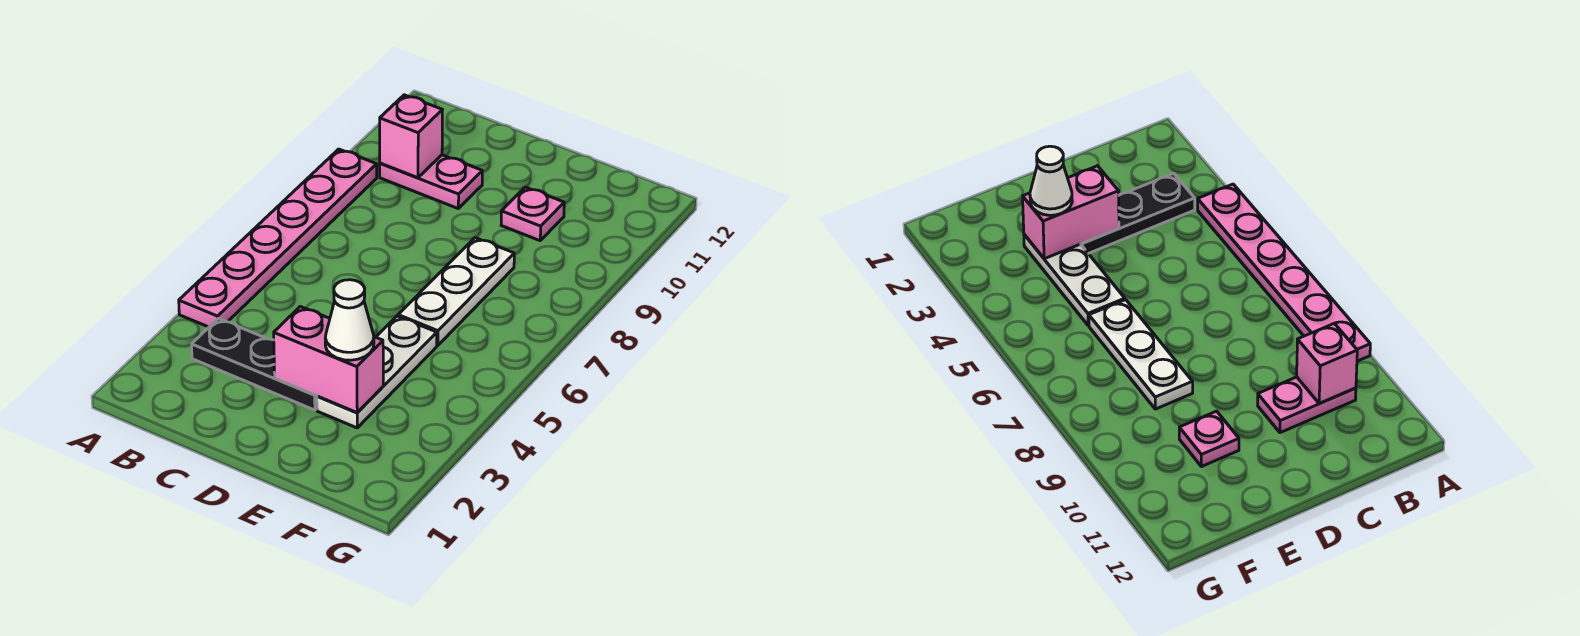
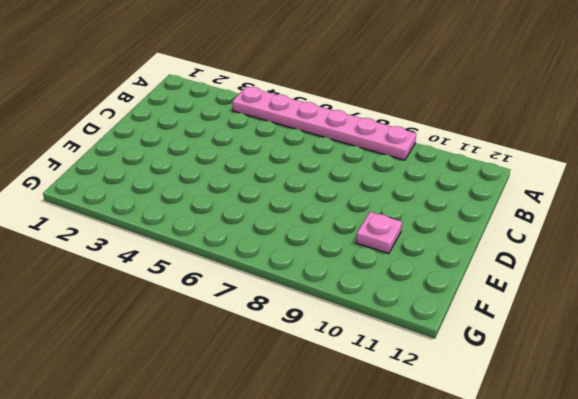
none -> black 1x3 plate [192,318,317,410]
none -> pink 1x2 plate [380,155,482,208]

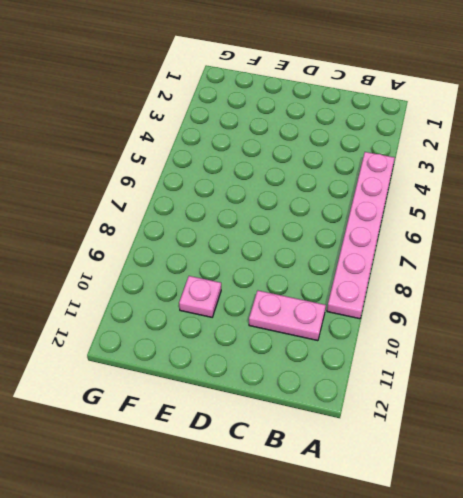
none -> black 1x3 plate [192,318,317,410]
none -> white 1x3 plate [317,316,437,428]

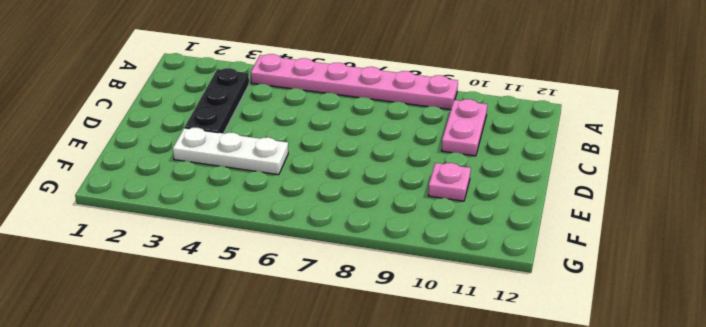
none -> white 1x3 plate [398,238,514,345]
none -> pink 1x1 brick [380,95,442,178]

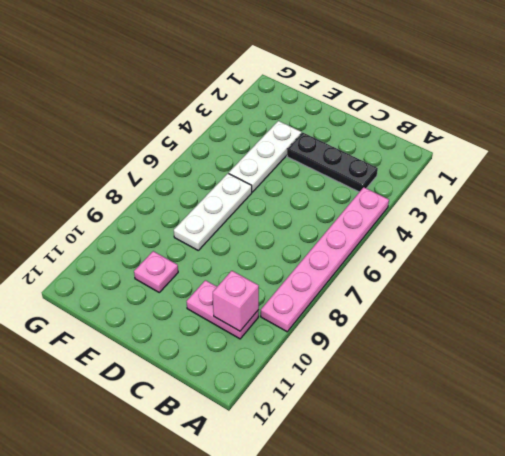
none -> pink 1x2 brick [274,306,383,413]
none -> white 1x1 cone [325,280,374,360]

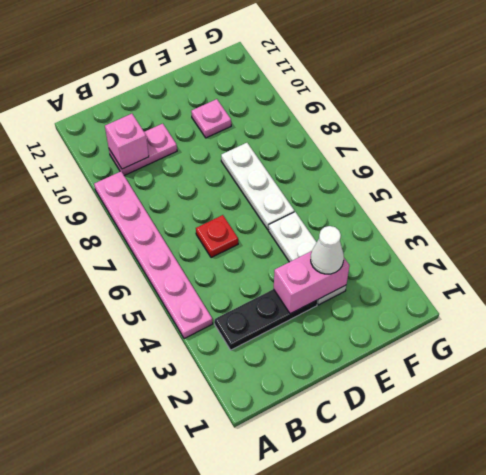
red 1x1 plate [196,215,238,258] -> none

